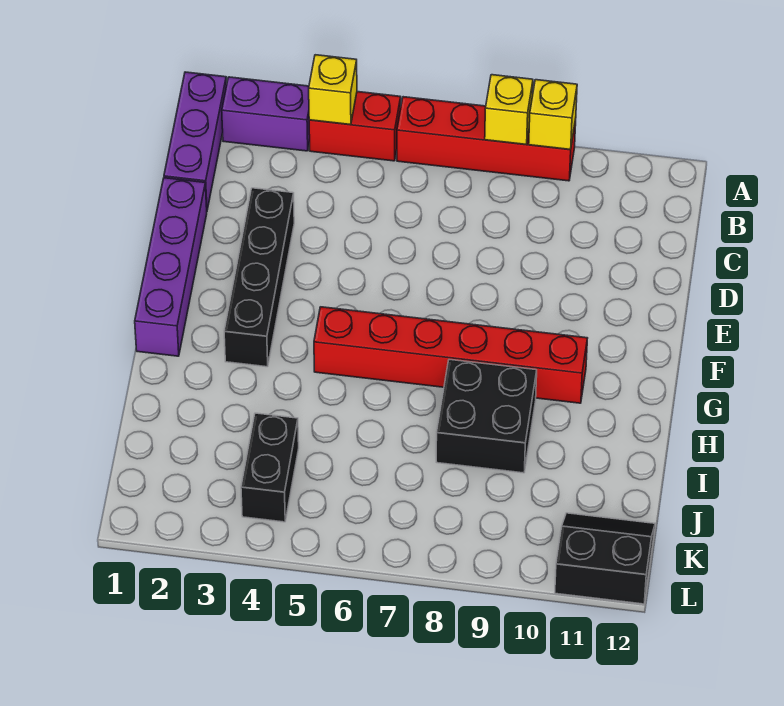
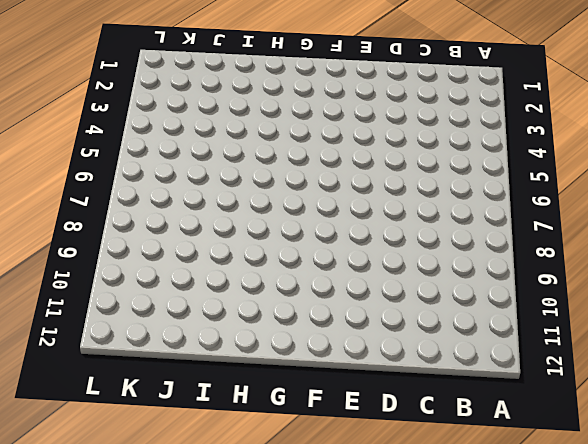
none -> purple 1x3 brick [164,72,227,210]
none -> purple 1x2 brick [222,77,310,151]
none -> red 1x2 brick [309,92,401,161]

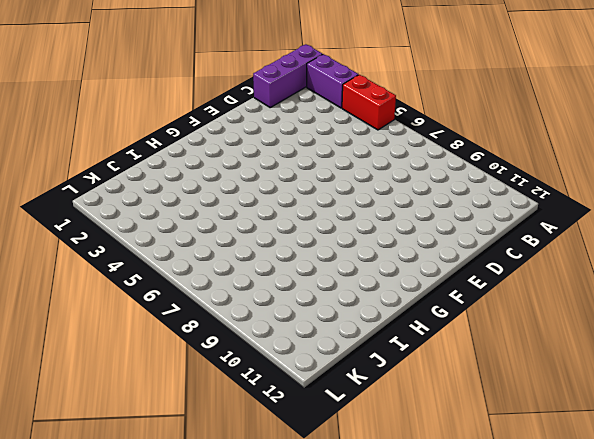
none -> red 1x4 brick [397,97,576,181]
none -> purple 1x4 brick [135,178,207,356]
none -> black 1x4 brick [224,188,294,367]

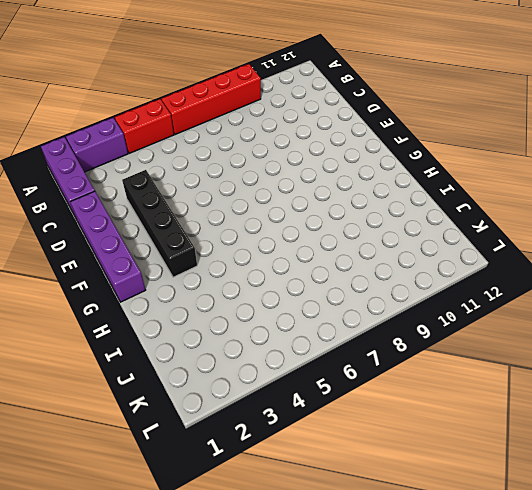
none -> red 1x6 brick [314,307,587,403]
none -> black 2x2 brick [436,360,537,473]
none -> black 1x2 brick [241,413,299,522]

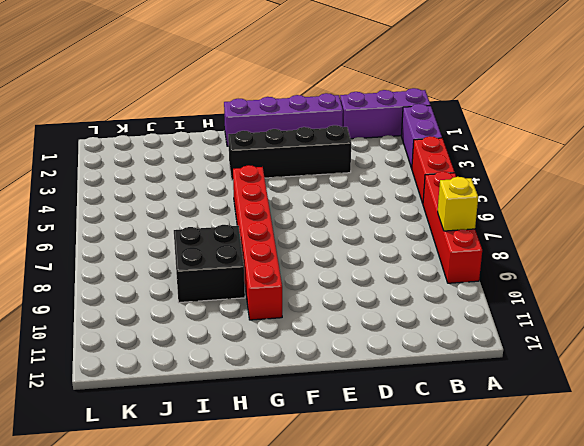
none -> black 1x2 brick [241,413,299,522]
none -> black 2x2 slope [555,513,655,604]
none -> yellow 1x1 brick [309,55,357,125]

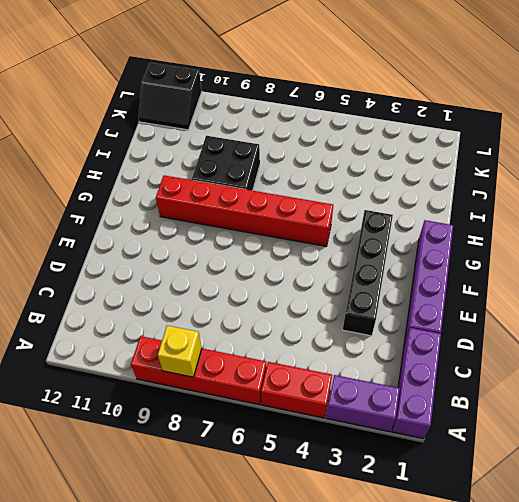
none -> black 1x2 brick [241,413,299,522]
none -> yellow 1x1 brick [309,55,357,125]
none -> yellow 1x1 brick [529,80,577,150]

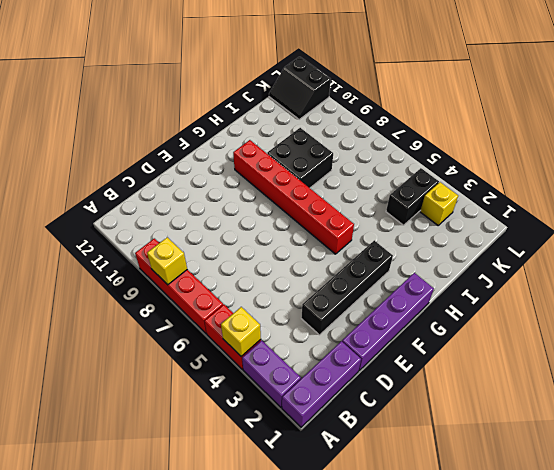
yellow 1x1 brick [420,182,458,225] -> yellow 1x1 brick moved to [529,80,577,150]

